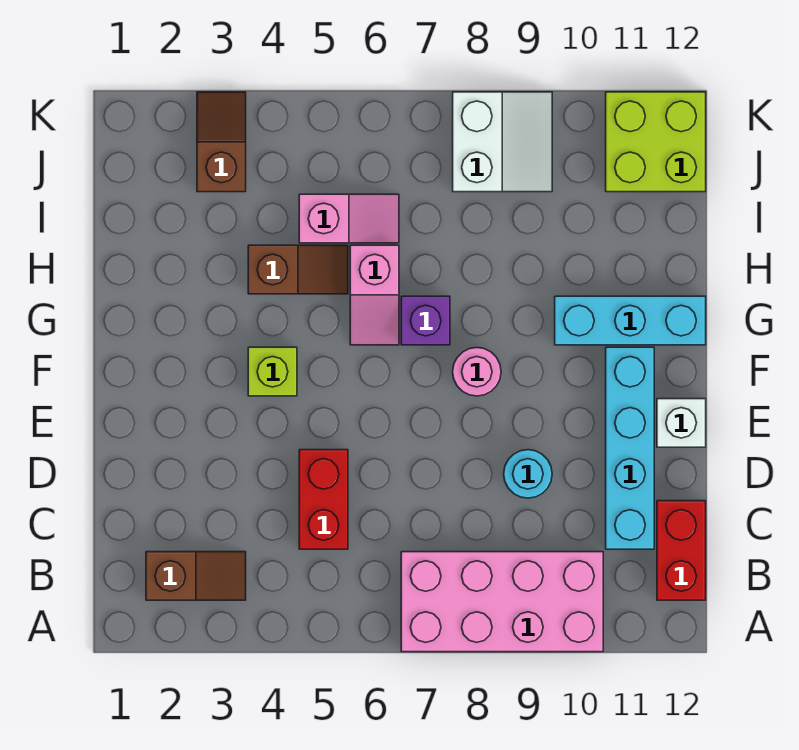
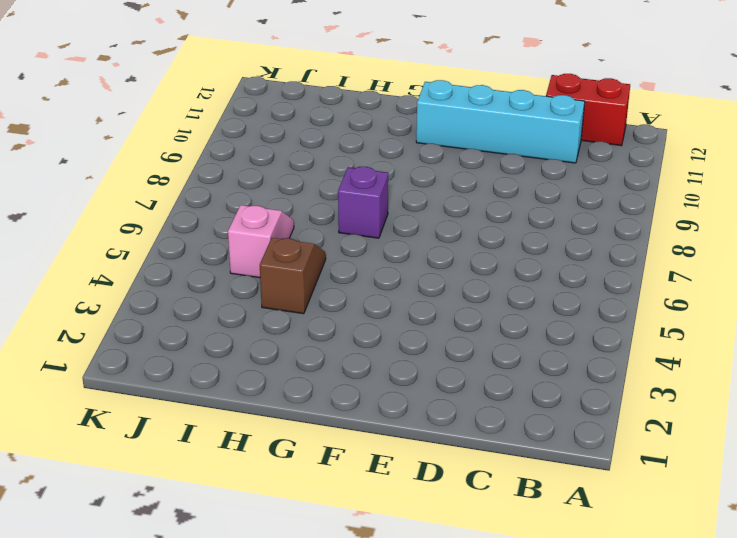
none -> pink 2x4 brick [401,552,603,652]
none -> brown 1x2 slope [146,552,246,600]
none -> red 1x2 brick [299,450,348,549]

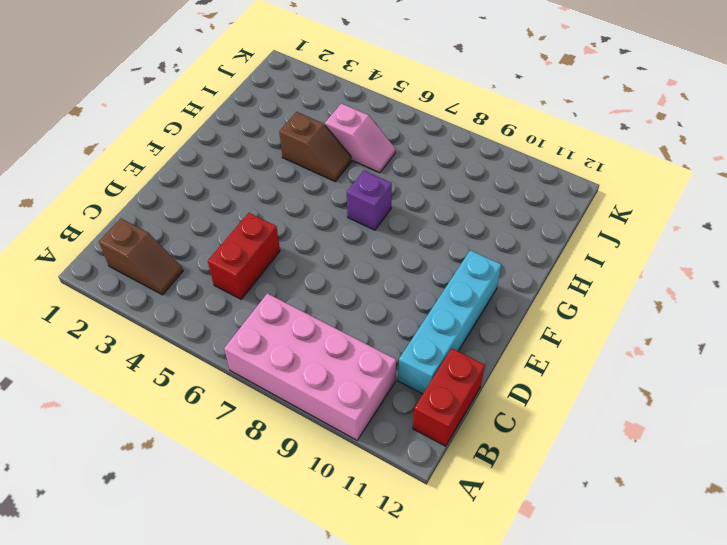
none -> cyan 1x1 round brick [504,450,552,498]
none -> white 1x1 brick [657,399,706,447]
none -> lime 1x1 brick [248,347,297,396]

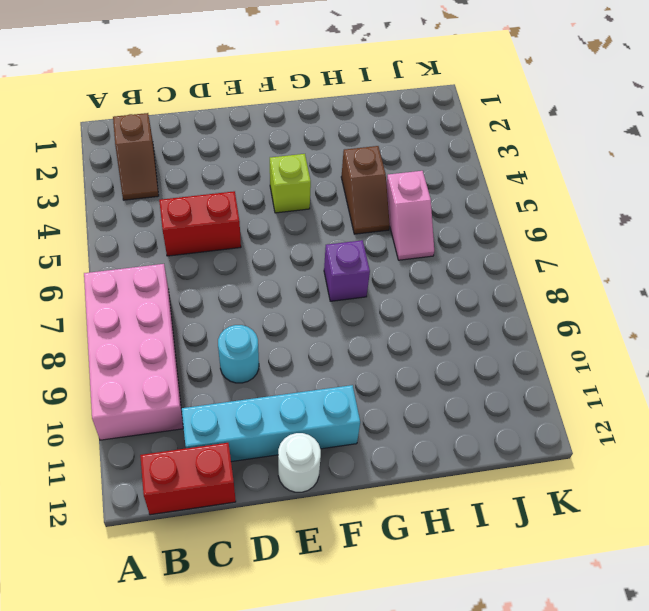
white 1x1 round brick [278,433,321,492] -> white 1x1 brick [657,399,706,447]
none -> pink 1x1 round brick [453,348,501,396]
none -> pink 1x2 slope [350,245,399,345]
none -> cyan 1x3 brick [555,296,706,345]

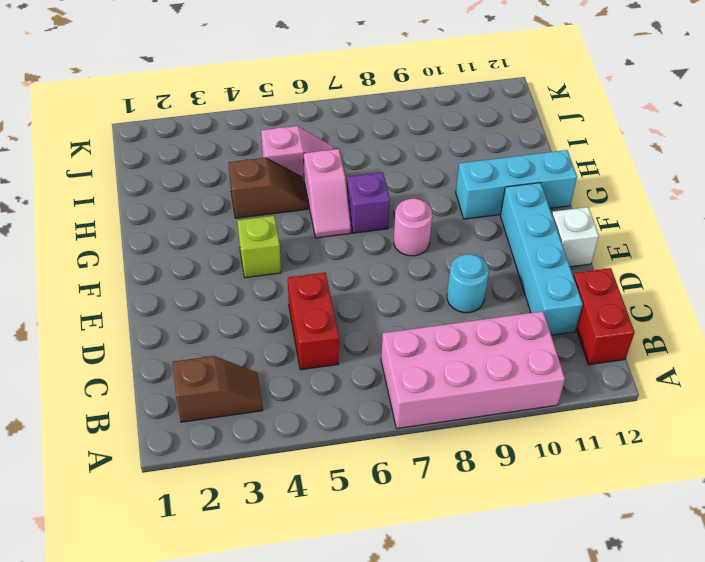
none -> brown 1x2 slope [197,92,246,192]
none -> white 2x2 slope [453,92,552,192]
none -> lime 2x2 brick [606,92,706,192]

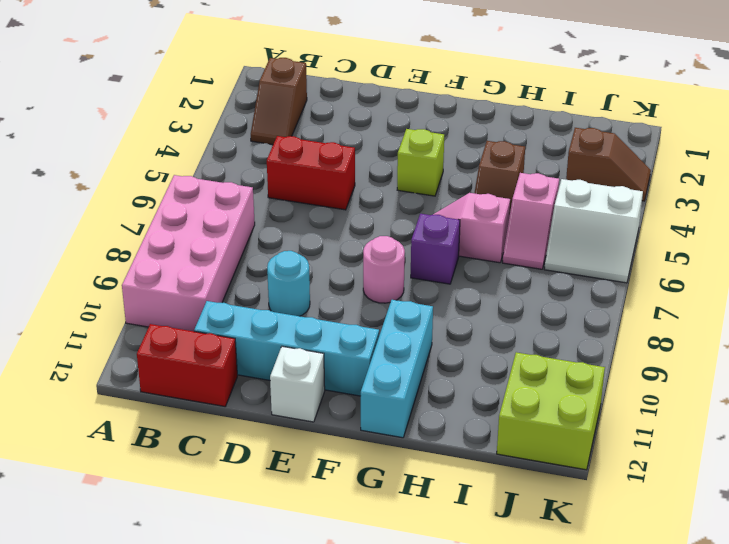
white 2x2 slope [545,179,643,283] -> white 2x2 slope moved to [453,92,552,192]

